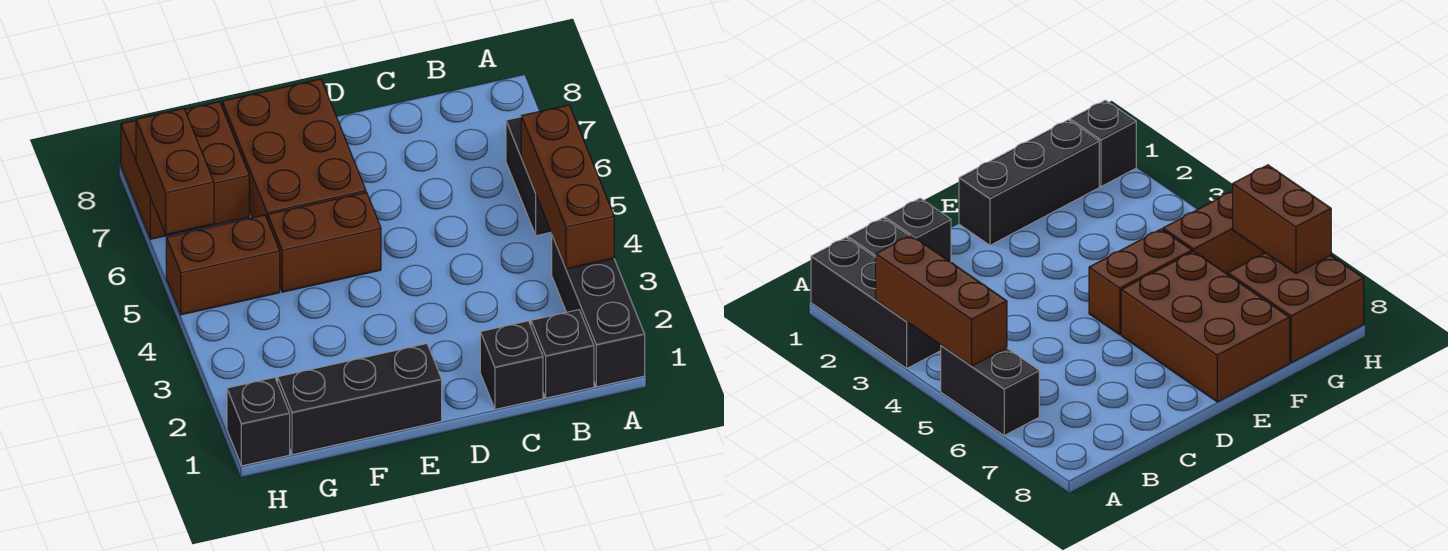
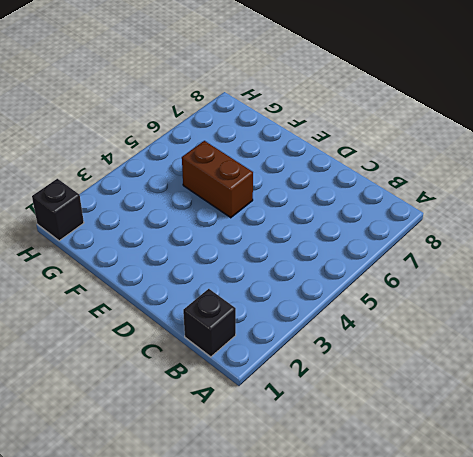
none -> black 1x3 brick [552,236,645,387]
none -> black 1x2 brick [506,117,551,236]
none -> black 1x1 brick [480,321,543,409]

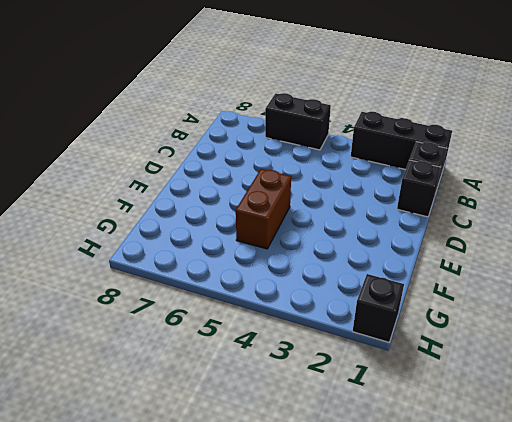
none -> black 1x3 brick [278,344,442,455]
none -> brown 2x3 brick [222,79,366,220]
none -> brown 1x2 brick [166,215,280,315]

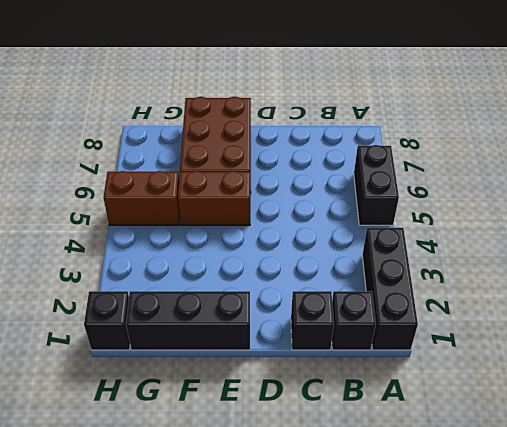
none -> brown 2x2 brick [121,102,249,239]
none -> brown 1x3 brick [521,105,614,269]
none -> brown 1x2 brick [136,109,214,235]

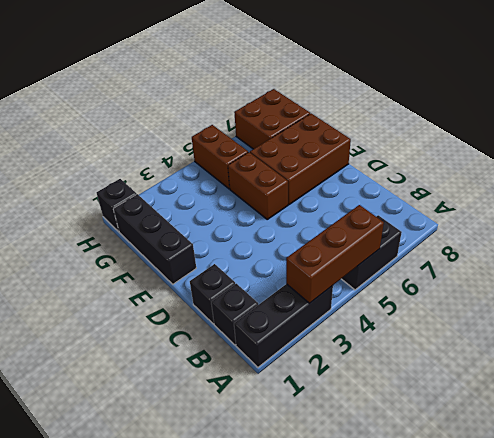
none -> brown 1x2 brick [136,109,214,235]

